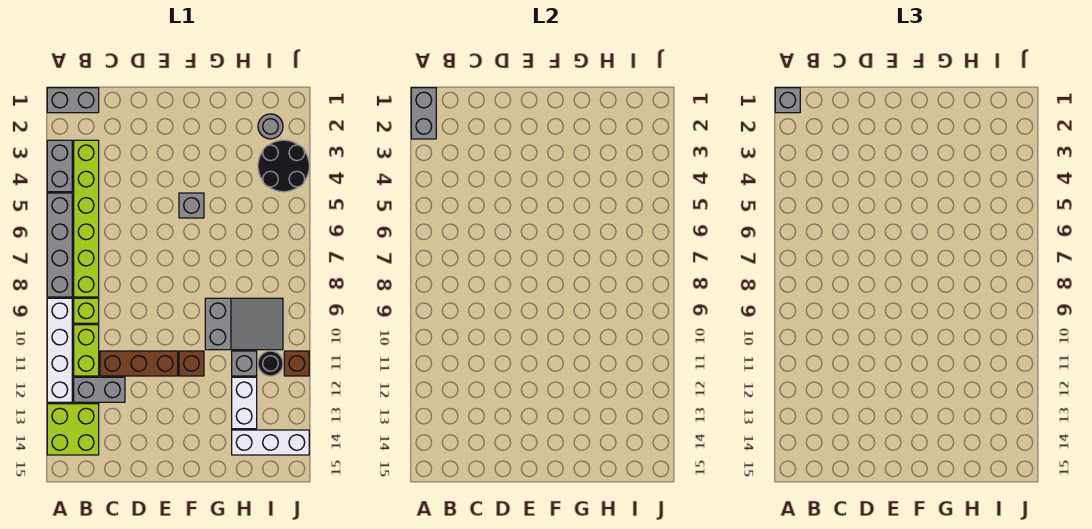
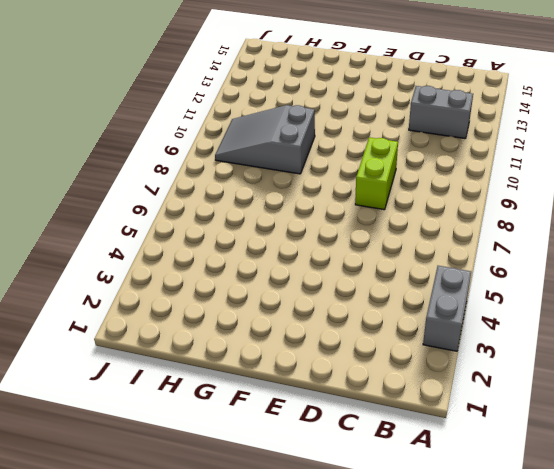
lime 1x2 brick [355,137,398,210] -> lime 1x2 brick moved to [74,325,99,376]
none -> grey 1x2 brick [47,88,99,113]
none -> grey 1x4 brick [47,193,72,297]
none -> white 1x4 brick [47,298,72,402]

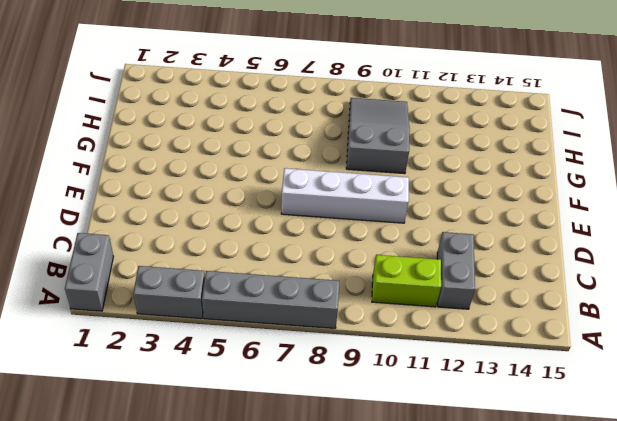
white 1x4 brick [281,168,409,223] -> white 1x4 brick moved to [47,298,72,402]
none -> lime 2x2 brick [47,404,99,455]
none -> lime 1x6 brick [74,140,99,297]
none -> lime 1x1 brick [74,298,99,323]

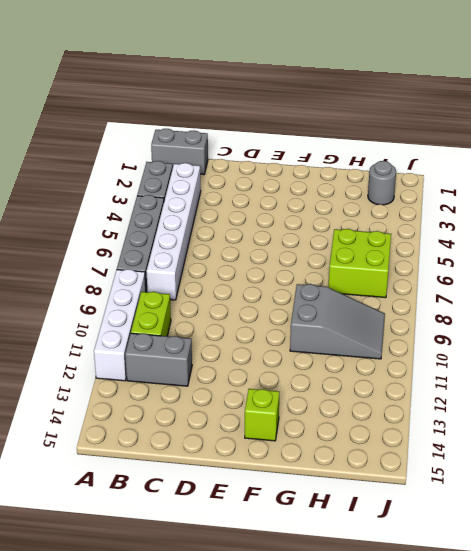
white 1x6 brick [147,163,201,300] -> lime 1x6 brick [74,140,99,297]
lime 1x1 brick [245,389,279,441] -> lime 1x1 brick moved to [74,298,99,323]
lime 2x2 brick [328,229,391,298] -> lime 2x2 brick moved to [47,404,99,455]
none -> brown 1x3 brick [100,351,178,376]
none -> grey 1x1 brick [179,193,204,218]
none -> brown 1x1 brick [179,351,204,376]

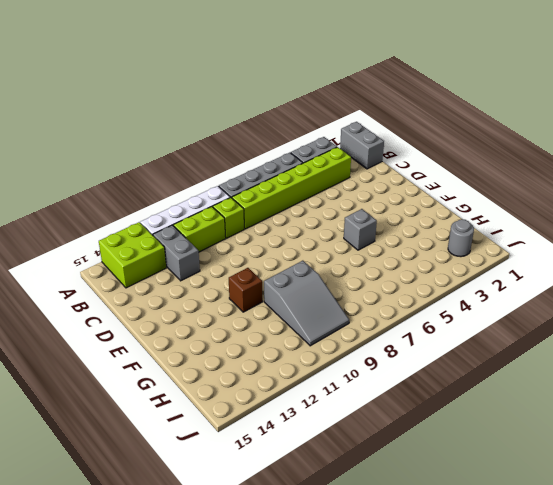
none -> brown 1x3 brick [100,351,178,376]
none -> grey 1x1 brick [232,351,257,376]
none -> white 1x2 brick [232,377,257,429]

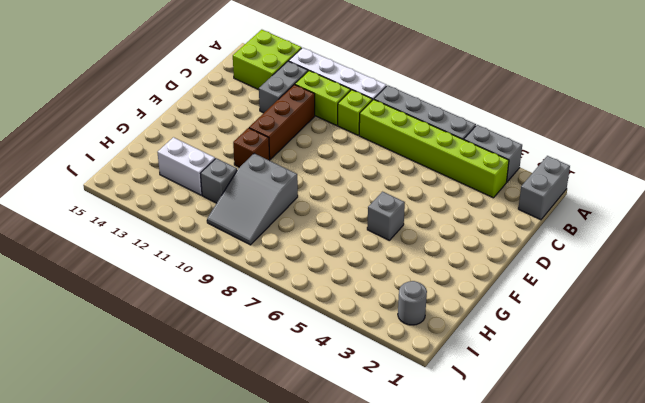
none -> white 1x3 brick [232,430,309,455]
none -> black 2x2 round brick [258,140,309,192]
none -> black 1x1 round brick [258,351,283,376]

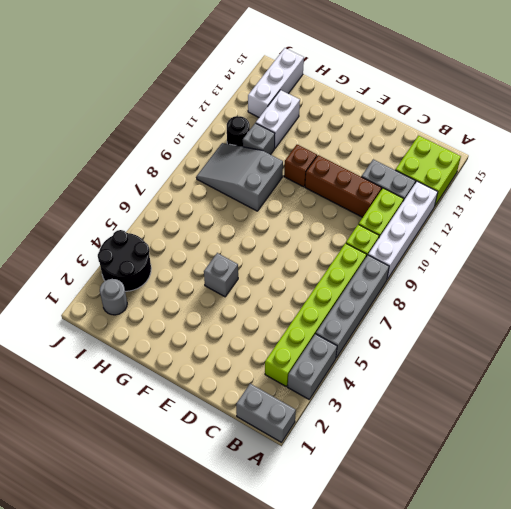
white 1x3 brick [248,48,304,117] -> white 1x3 brick turned to [232,430,309,455]
none -> brown 1x1 brick [284,351,309,376]
none -> grey 1x2 brick [411,88,436,139]
none -> grey 1x1 brick [775,88,800,113]

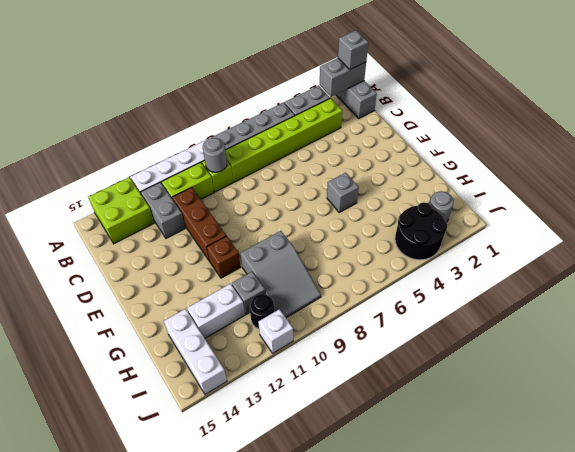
grey 1x1 round brick [203,138,227,172] -> none
white 1x1 brick [258,309,293,353] -> brown 1x1 brick [284,351,309,376]

